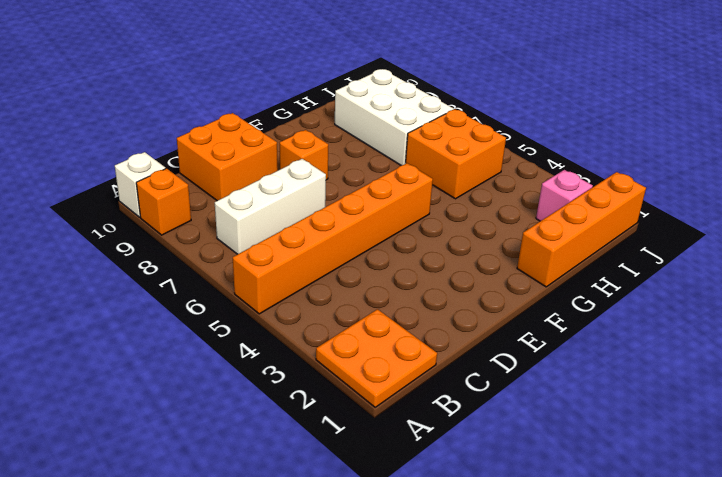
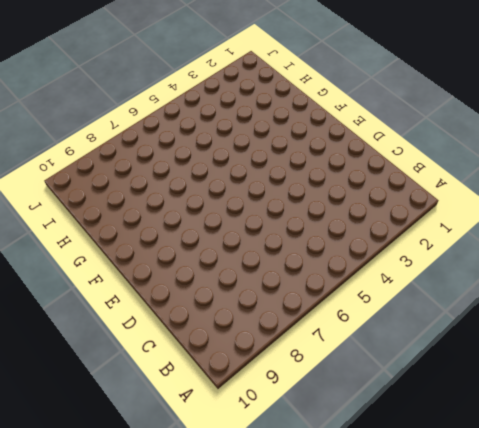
none -> orange 2x2 plate [316,309,437,407]
none -> orange 1x6 brick [233,163,433,314]

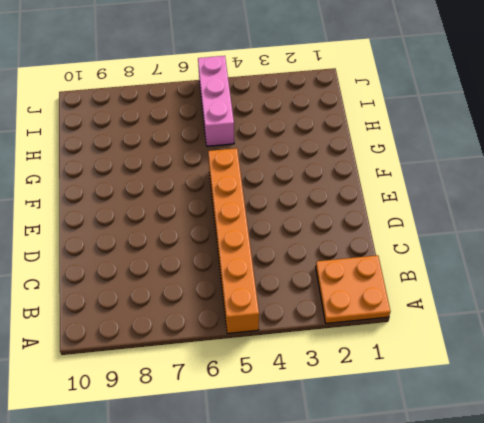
pink 1x3 brick [198,56,234,146] -> orange 2x2 brick [406,109,506,199]
none -> orange 1x1 brick [136,168,191,235]
none -> white 1x1 brick [115,152,166,217]

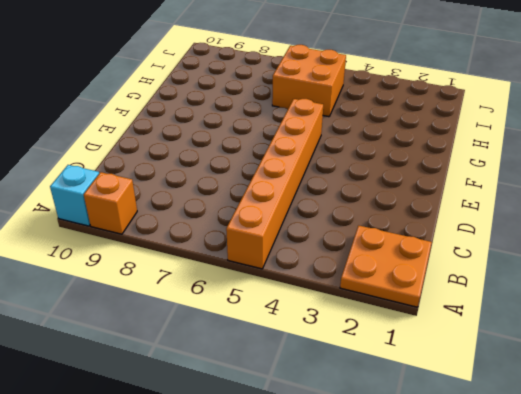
cyan 1x1 brick [50,165,99,226] -> white 1x1 brick [115,152,166,217]
none -> white 1x3 brick [215,159,326,254]
none -> orange 2x2 brick [177,113,278,201]

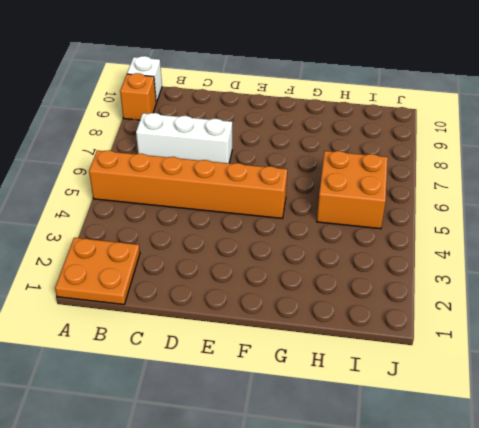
none -> orange 2x2 brick [177,113,278,201]
none -> orange 1x1 brick [280,130,328,180]

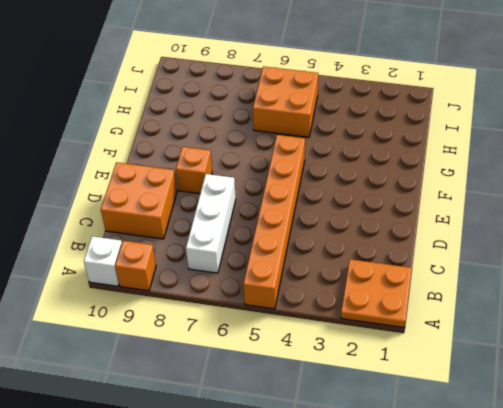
none -> orange 1x4 brick [517,172,646,287]
none -> white 2x3 brick [335,69,453,166]

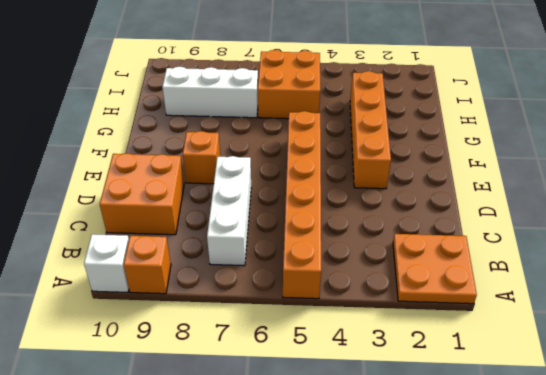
orange 1x4 brick [350,71,391,189] -> orange 1x4 brick moved to [517,172,646,287]
white 1x3 brick [162,67,258,118] -> white 2x3 brick [335,69,453,166]
none -> pink 1x1 brick [536,170,593,221]

